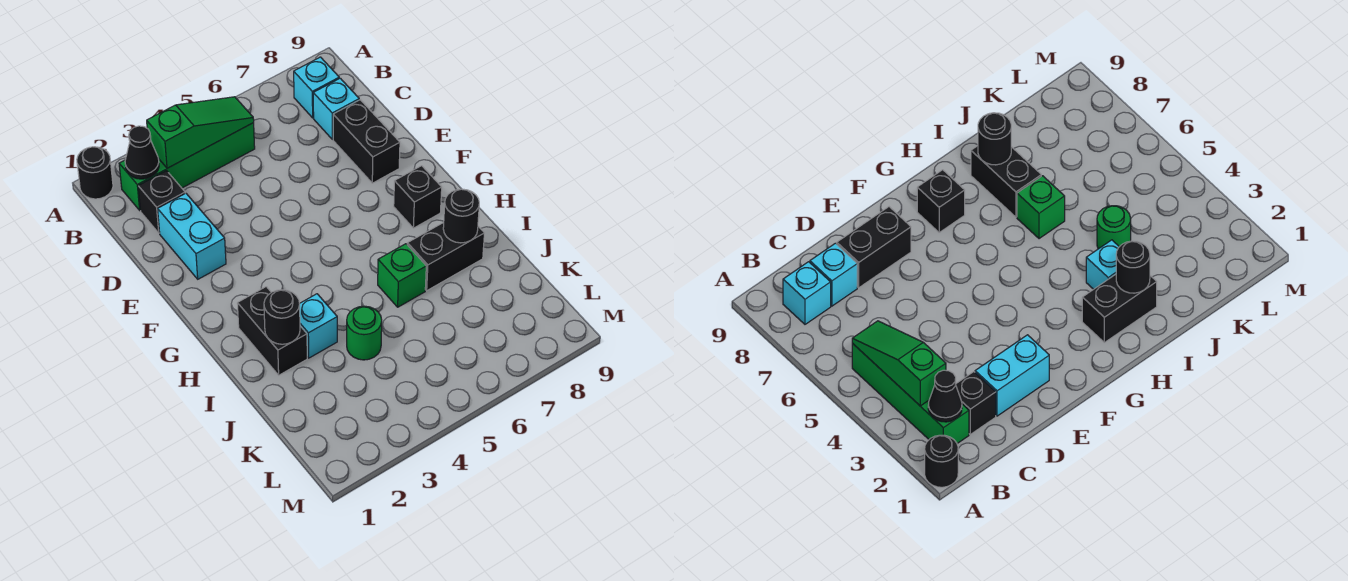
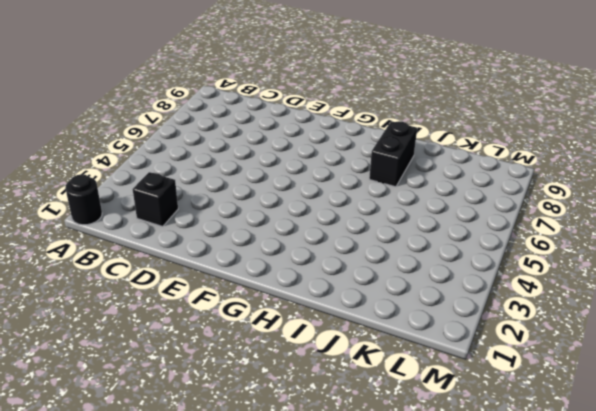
none -> green 1x4 brick [119,123,255,210]
none -> cyan 1x1 brick [294,57,339,118]
none -> cyan 1x1 brick [313,78,359,139]

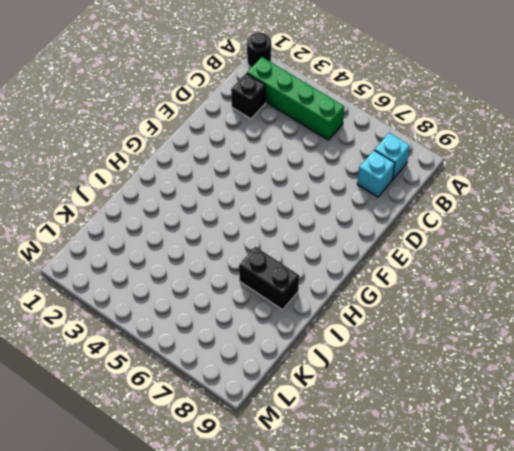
none -> cyan 1x2 brick [158,193,226,279]
none -> black 1x2 brick [333,100,400,183]
none -> black 1x1 brick [394,166,442,228]

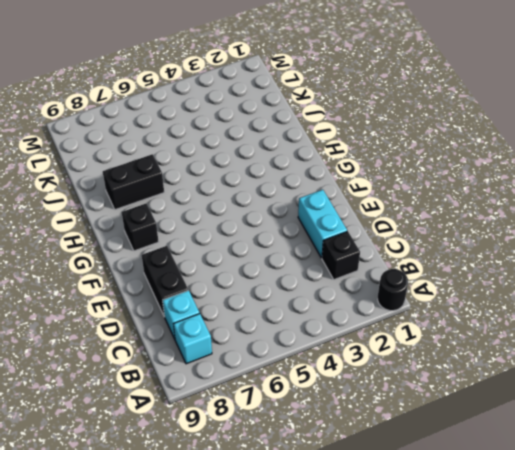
none -> green 1x4 brick [119,123,255,210]
none -> black 1x2 brick [237,287,307,375]
none -> cyan 1x1 brick [300,294,337,358]

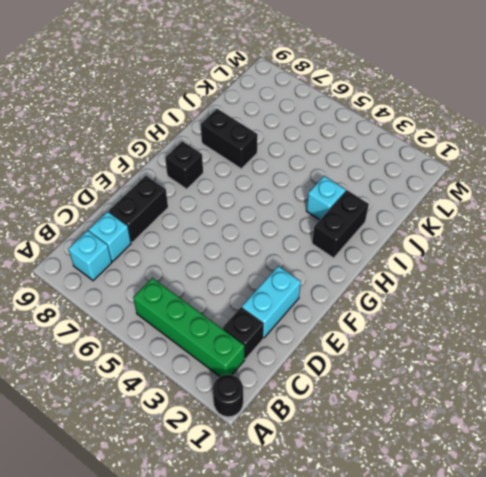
none -> green 1x1 brick [378,244,426,307]
none -> green 1x1 round brick [347,306,382,360]
none -> black 1x1 cone [125,126,159,179]

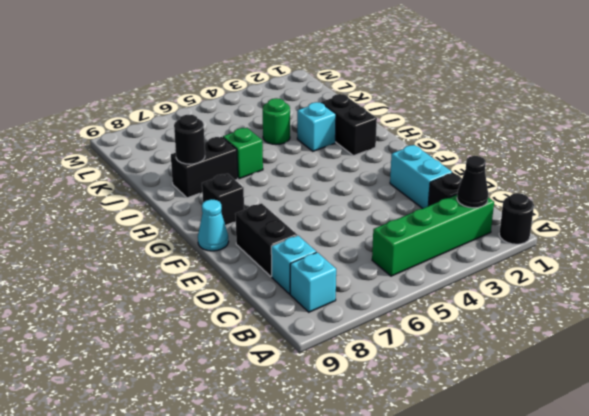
cyan 1x1 cone [198,199,229,251] -> none
none -> green 1x3 slope [147,97,254,168]
none -> black 1x1 round brick [264,290,300,344]

